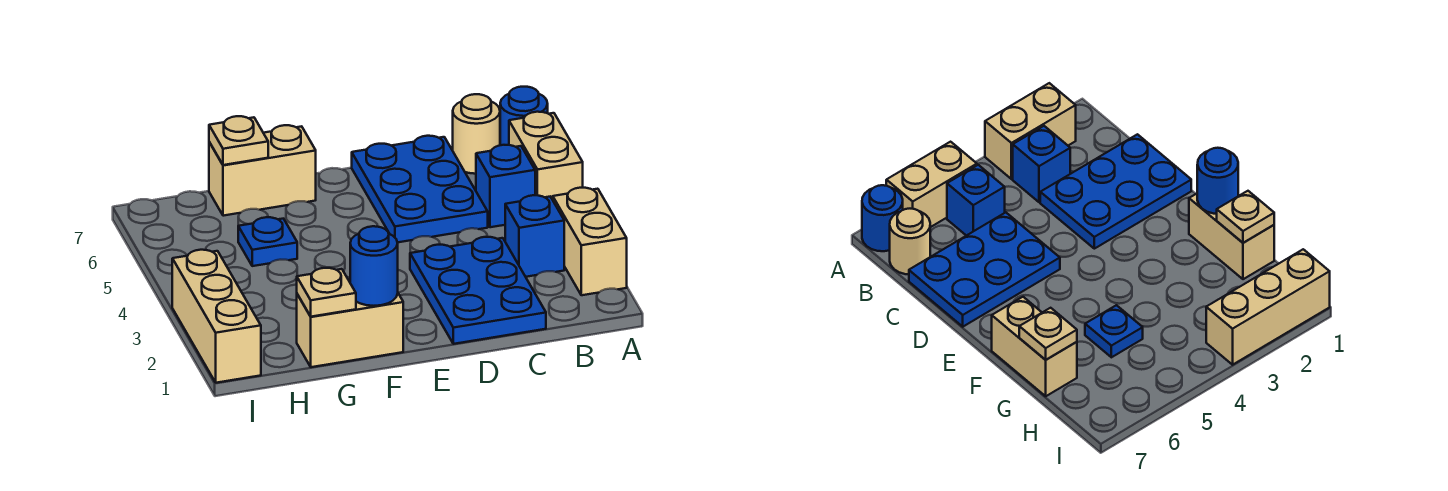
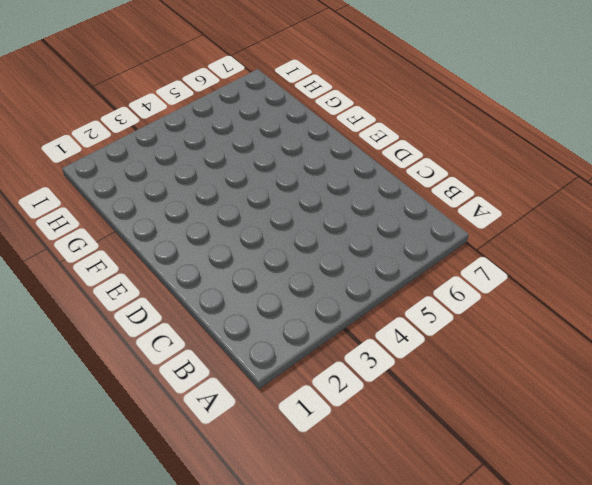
none -> tan 1x2 brick [553,188,627,295]
none -> tan 1x2 brick [509,112,583,200]
none -> blue 1x1 round brick [500,87,548,145]

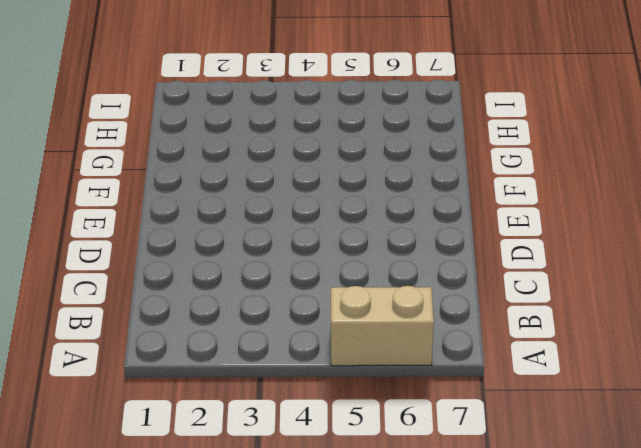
none -> tan 1x2 brick [553,188,627,295]
none -> blue 1x1 round brick [500,87,548,145]
none -> blue 1x1 brick [505,195,564,277]

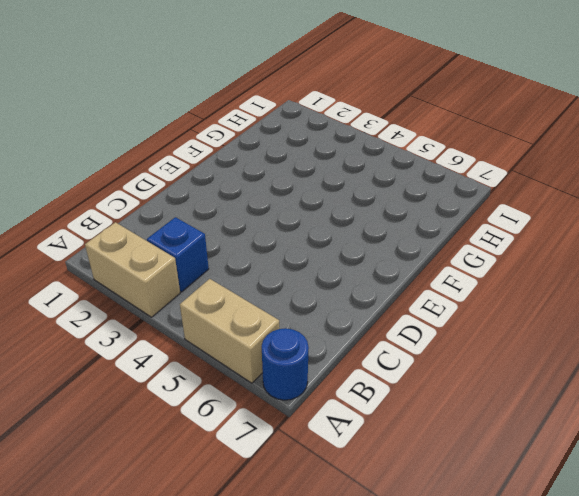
none -> blue 1x1 brick [476,145,535,227]
none -> tan 1x1 round brick [453,94,500,174]
none -> blue 2x3 plate [410,237,546,344]

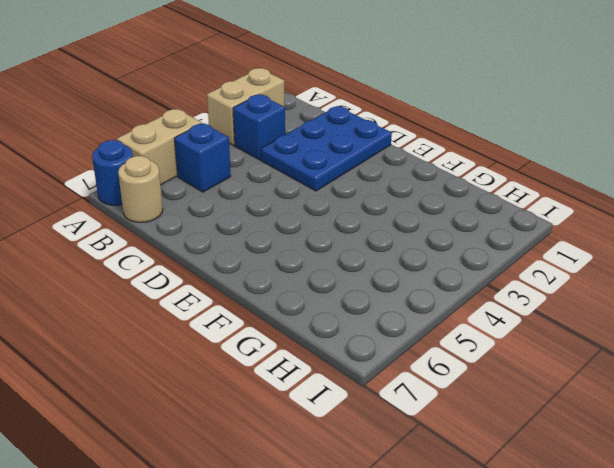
none -> blue 2x3 plate [352,136,488,243]
none -> tan 1x2 brick [297,293,403,367]
none -> tan 1x2 brick [209,125,316,216]

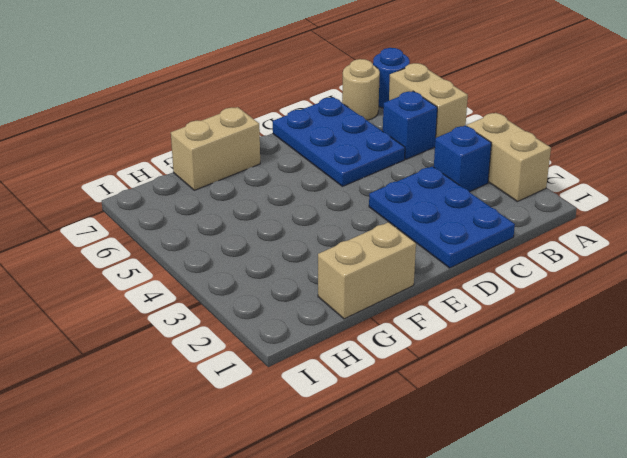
none -> blue 1x1 plate [238,217,297,266]
none -> tan 1x3 brick [172,250,261,383]
none -> blue 1x1 round brick [350,226,398,306]

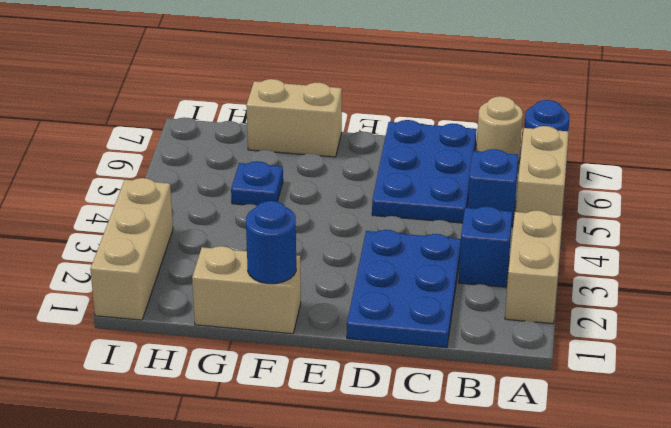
none -> tan 1x1 plate [297,268,356,317]
none -> tan 1x1 plate [209,116,268,165]

